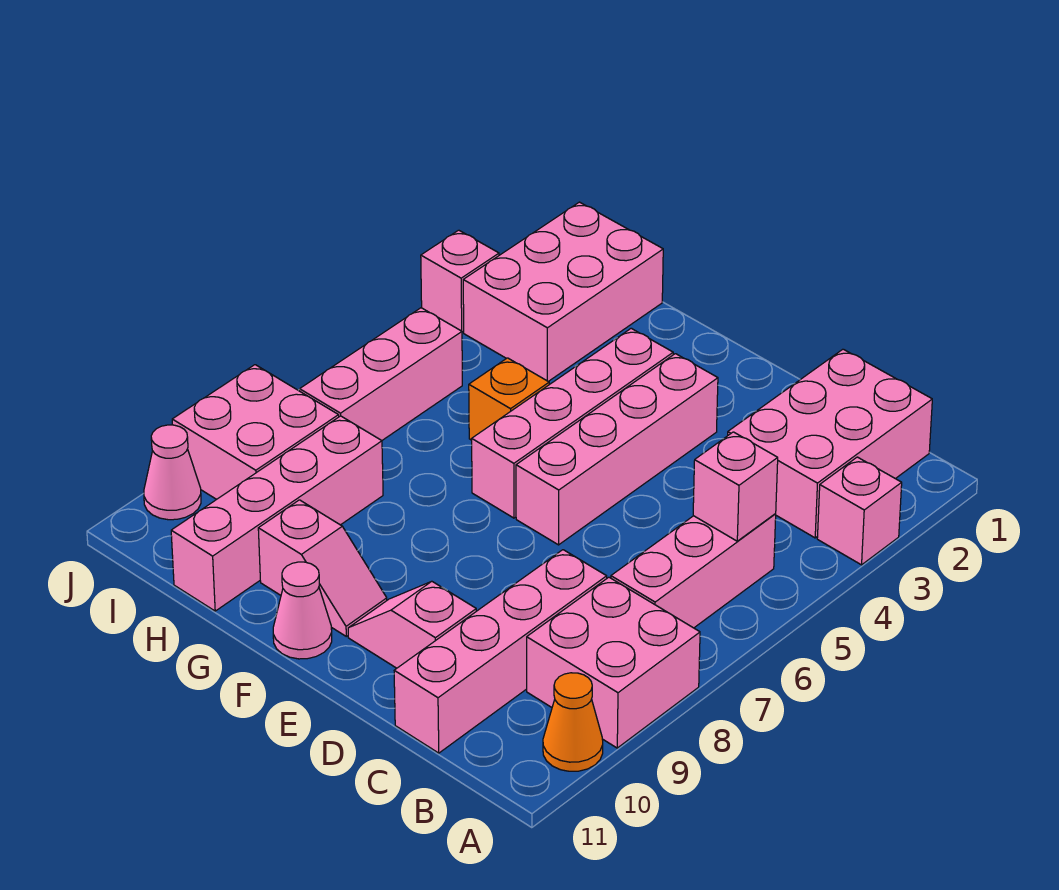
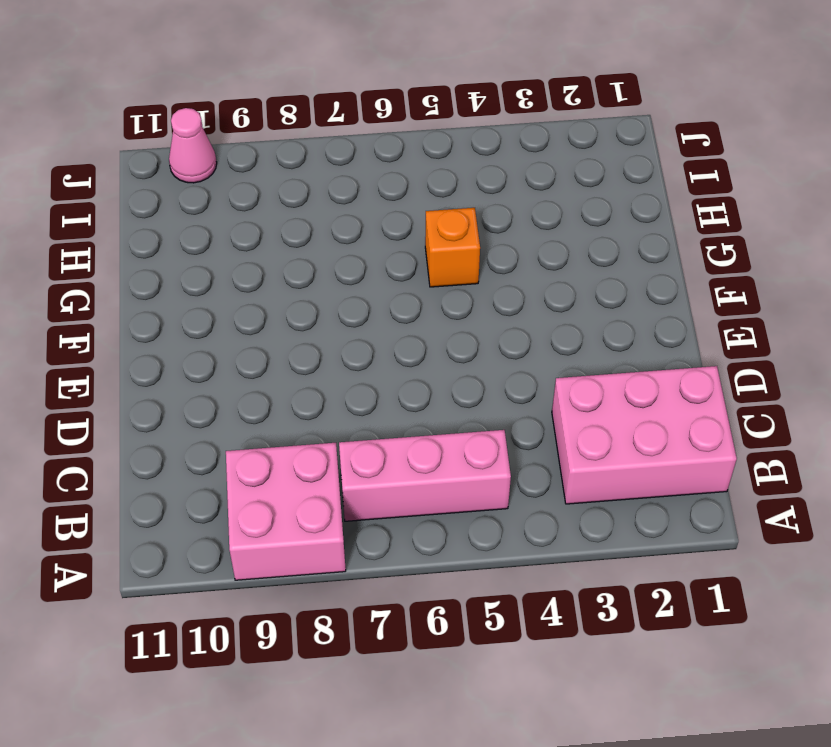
none -> pink 1x1 brick [817,457,902,565]
none -> orange 1x1 cone [543,673,603,771]
none -> pink 1x4 brick [394,550,607,753]

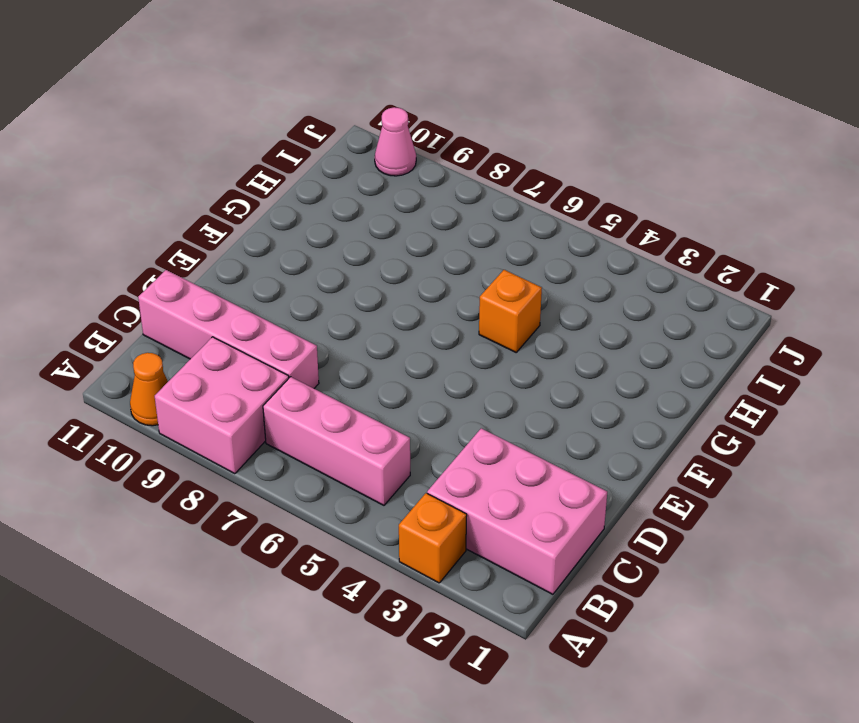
orange 1x1 brick [399,493,467,583] -> pink 1x1 brick [817,457,902,565]
none -> pink 1x2 slope [348,581,476,668]
none -> pink 1x4 brick [516,354,718,545]
none -> pink 1x4 brick [472,328,673,518]

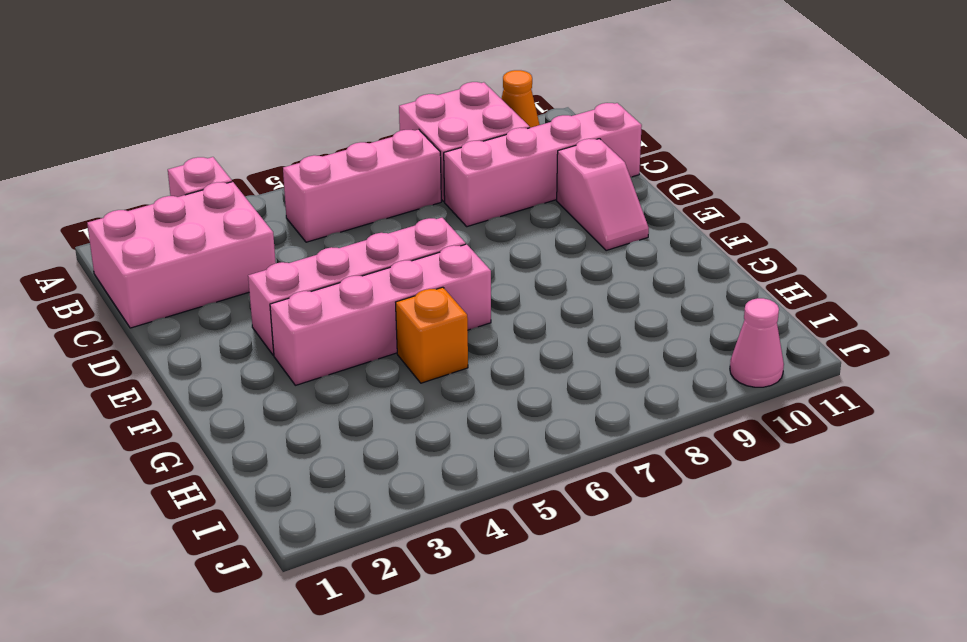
none -> pink 1x2 slope [258,500,387,636]
none -> pink 1x1 cone [273,562,332,659]
none -> pink 2x3 brick [463,202,663,382]

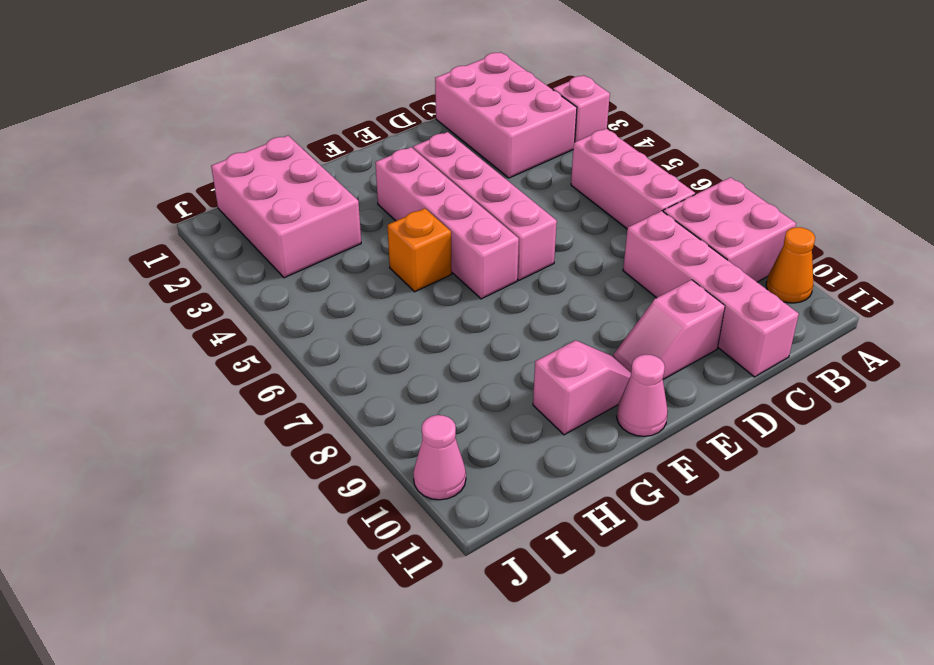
none -> pink 1x4 brick [171,416,383,611]
none -> pink 1x3 brick [300,308,462,440]
none -> pink 2x2 brick [172,365,339,499]

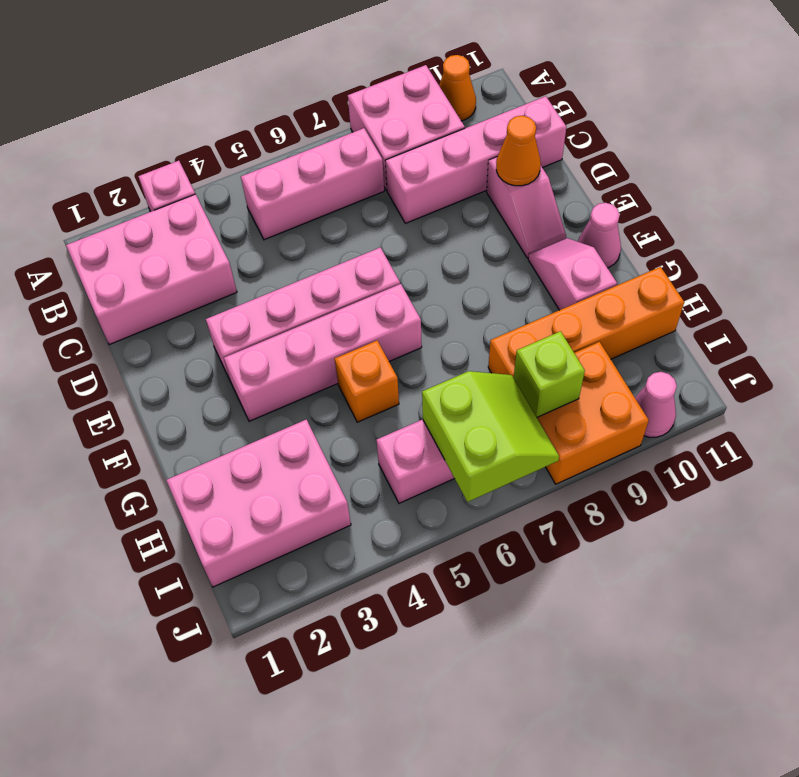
orange 1x1 cone [496,116,541,186] -> none
orange 1x4 brick [488,267,684,378] -> pink 1x4 brick [171,416,383,611]
lime 2x2 slope [422,371,559,502] -> none
orange 2x2 brick [537,342,649,484] -> pink 2x2 brick [172,365,339,499]
lime 1x1 brick [514,331,585,417] -> none
none -> pink 1x1 brick [421,230,499,332]
none -> pink 1x1 brick [693,432,778,541]

